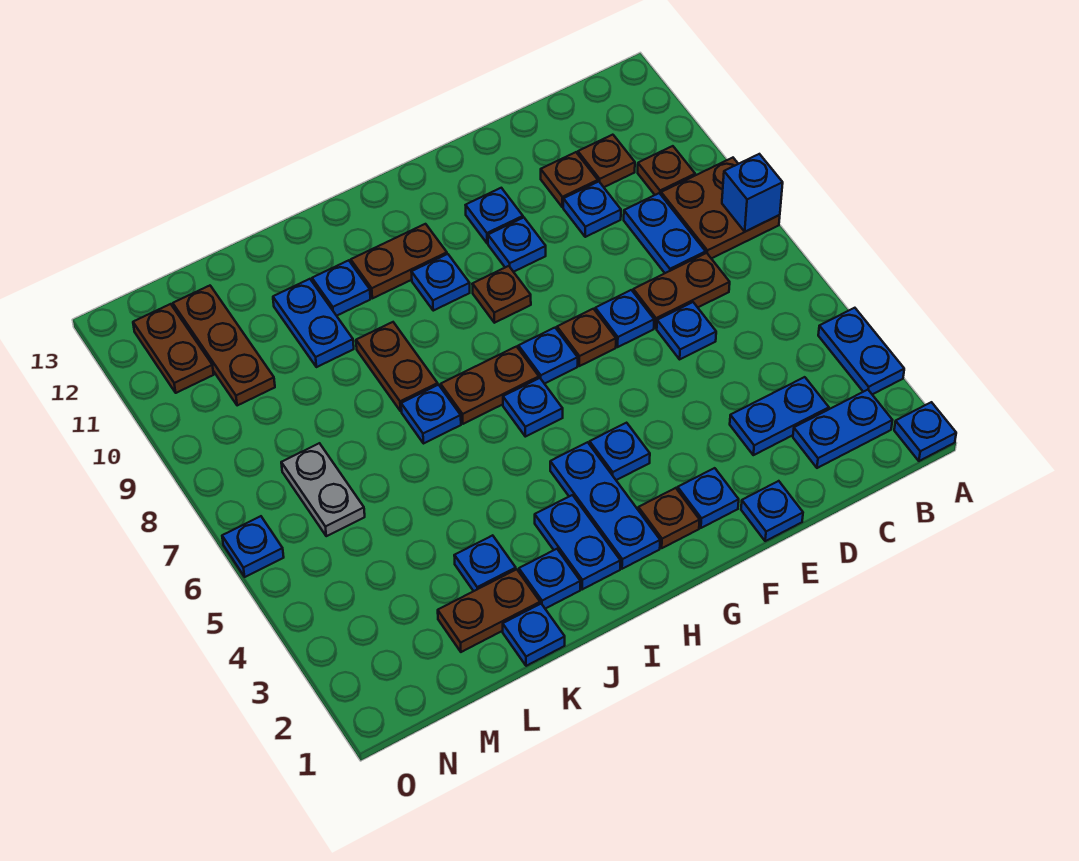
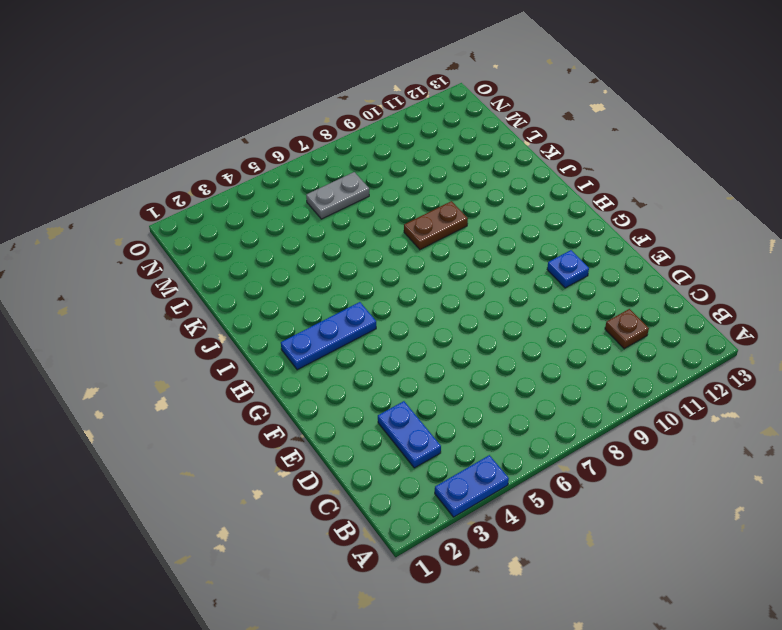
none -> blue 1x1 plate [894,402,956,461]
none -> brown 2x2 plate [661,158,780,259]
none -> blue 1x2 plate [793,390,892,468]
none -> brown 1x1 plate [638,146,695,195]

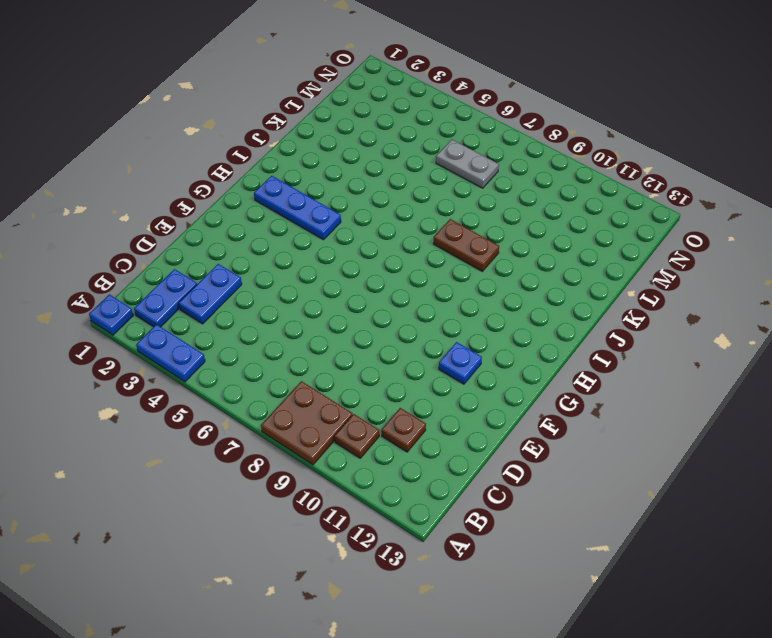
none -> brown 1x2 plate [633,253,730,328]
none -> blue 1x2 plate [624,193,706,273]
none -> blue 1x1 plate [657,302,716,359]
none -> blue 1x1 plate [563,182,621,237]

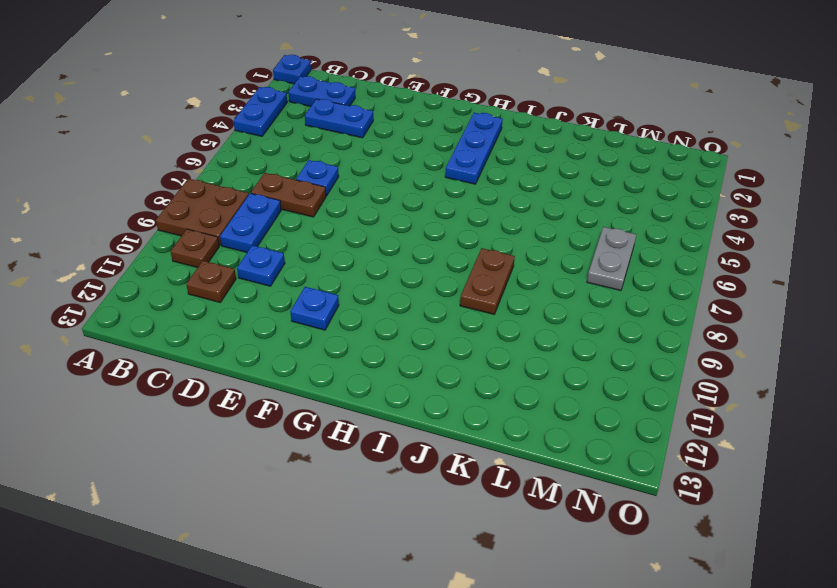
none -> brown 1x1 plate [541,152,598,207]
none -> blue 1x1 plate [741,481,803,541]
none -> blue 1x1 plate [595,290,654,347]
none -> blue 1x1 plate [678,468,739,528]

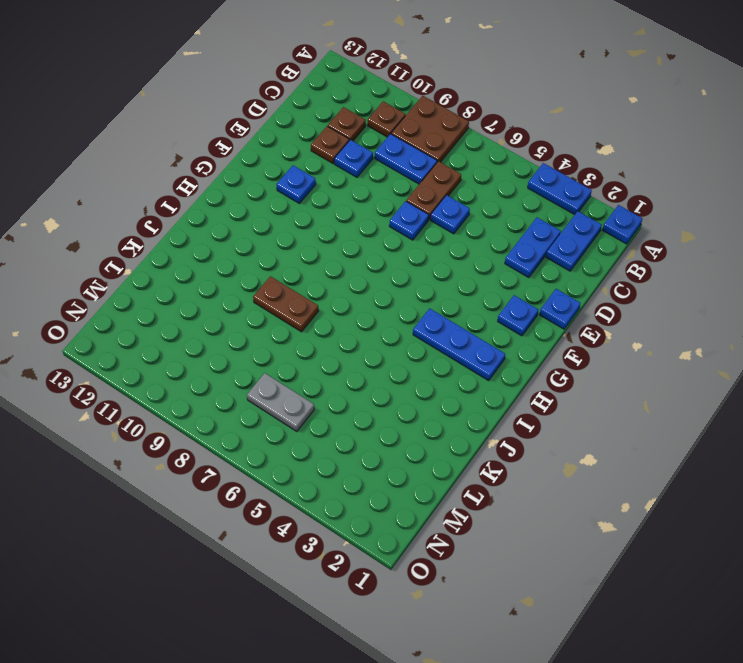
none -> brown 1x1 plate [557,309,616,366]
none -> blue 1x1 plate [488,218,546,272]
none -> brown 1x1 plate [638,488,700,548]
none -> blue 1x1 plate [590,423,650,480]

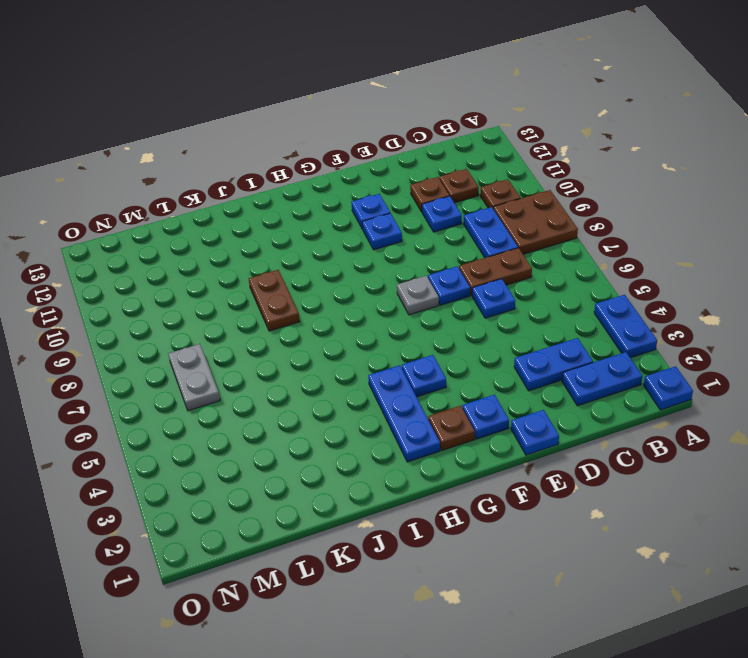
grey 1x1 plate [397,276,439,315] -> brown 1x1 plate [557,309,616,366]
none -> blue 1x1 plate [519,328,578,384]
none -> brown 1x1 plate [472,266,531,323]
none -> blue 1x1 plate [503,378,563,437]
none -> brown 1x2 plate [441,347,539,424]

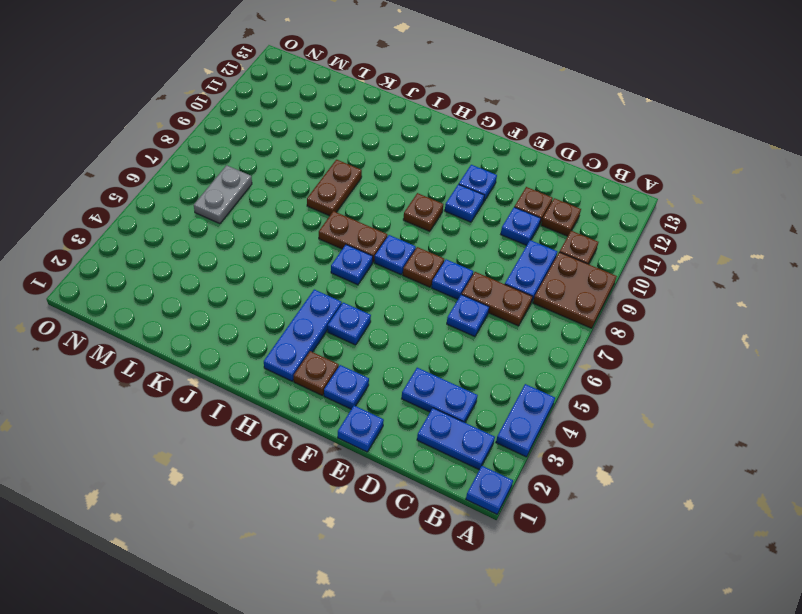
none -> blue 1x1 plate [412,254,470,311]
none -> brown 1x2 plate [351,224,447,298]
none -> blue 1x2 plate [535,495,620,589]
none -> blue 1x1 plate [519,549,580,609]

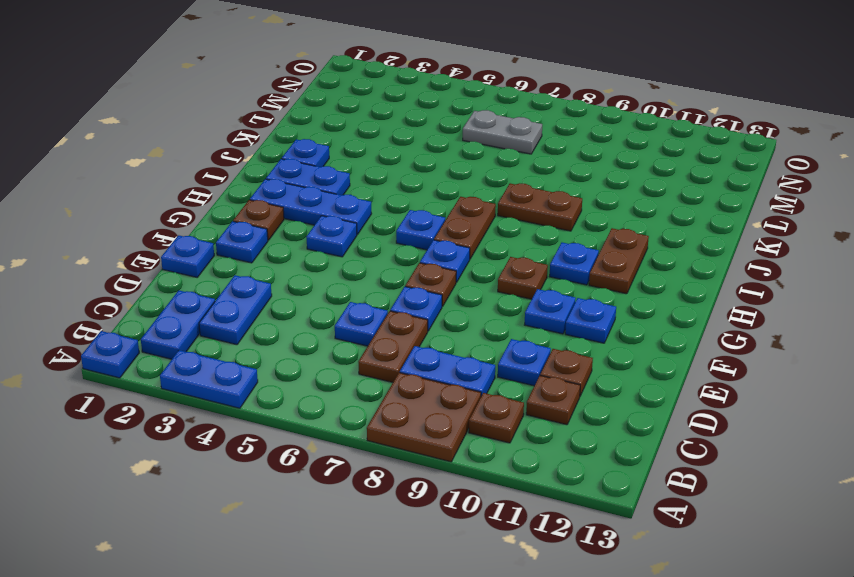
none -> blue 1x1 plate [401,385,461,444]
none -> blue 1x1 plate [312,260,370,316]
none -> blue 1x1 plate [503,604,565,666]
none -> brown 1x2 plate [438,569,540,652]

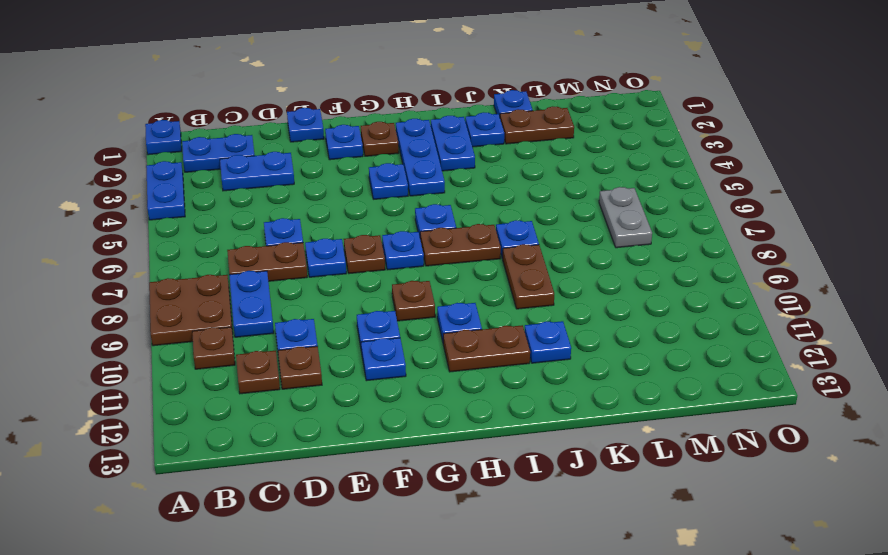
none -> blue 1x1 plate [454,535,516,591]
none -> blue 1x2 plate [273,279,354,367]
none -> brown 1x3 plate [173,286,275,406]
none -> brown 1x2 plate [133,304,214,393]

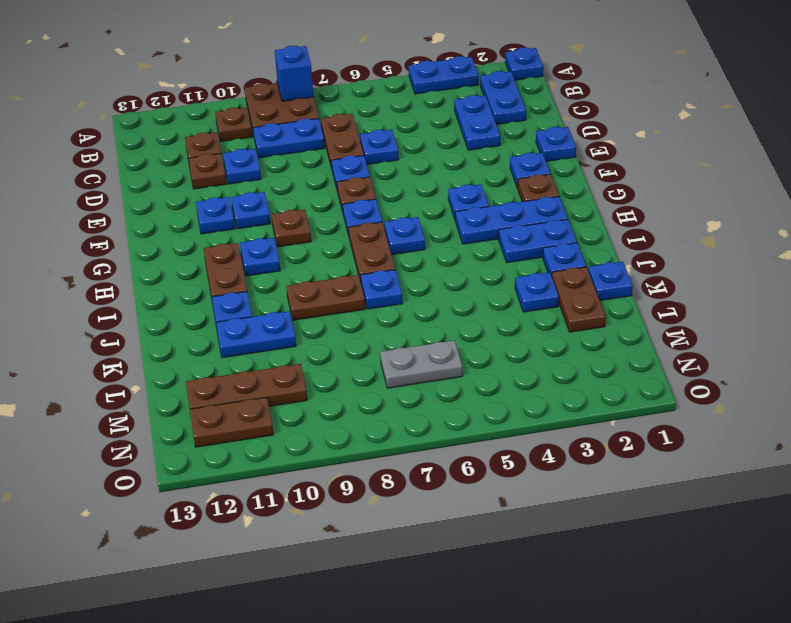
none -> blue 1x1 plate [222,516,284,577]

